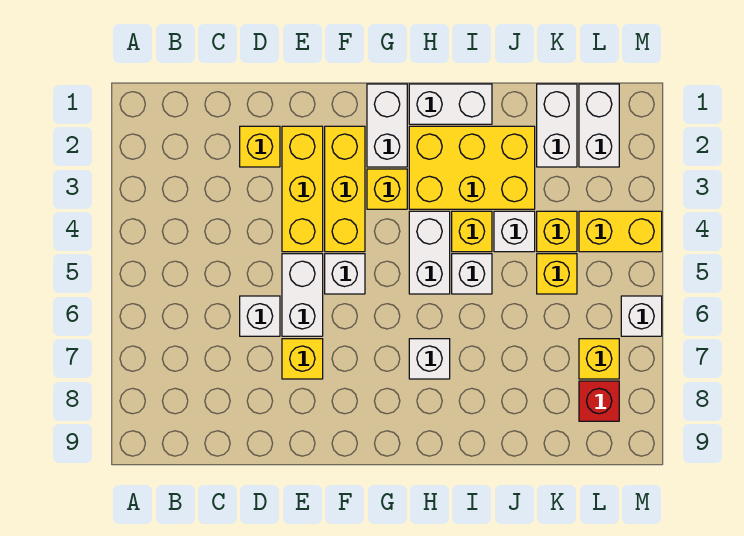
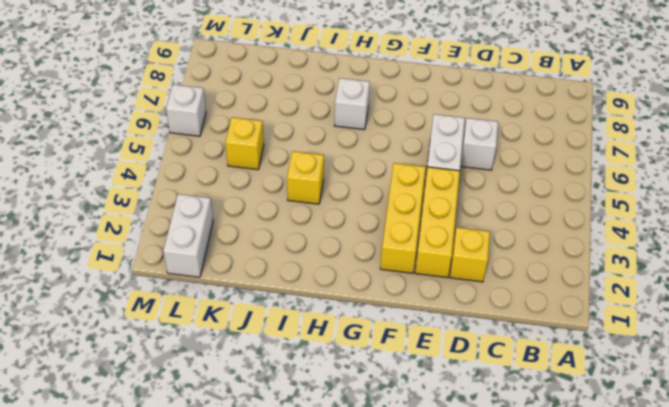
none -> yellow 1x1 brick [282,339,323,379]
none -> white 1x1 brick [325,254,365,294]
none -> white 1x2 brick [367,84,407,167]

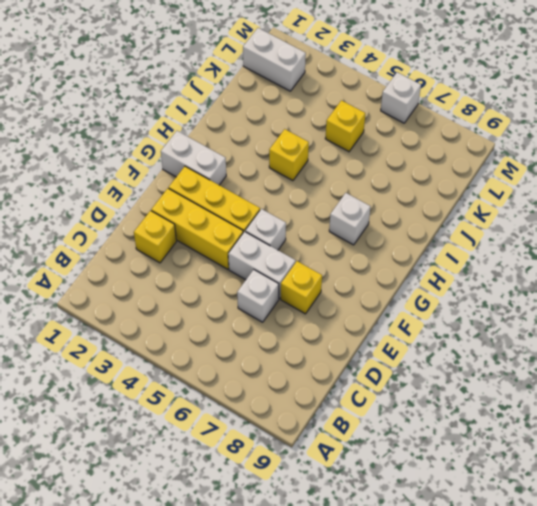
none -> yellow 1x1 brick [367,169,407,209]
none -> white 1x2 brick [409,84,492,124]
none -> yellow 2x3 brick [409,126,535,209]

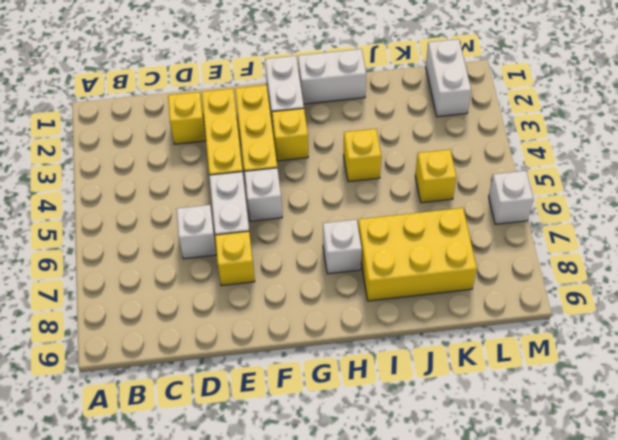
yellow 2x3 brick [358,208,477,301] -> yellow 2x3 brick moved to [409,126,535,209]
none -> white 1x2 brick [409,211,450,294]
none -> white 1x1 brick [452,254,492,294]
none -> white 1x1 brick [494,211,535,252]

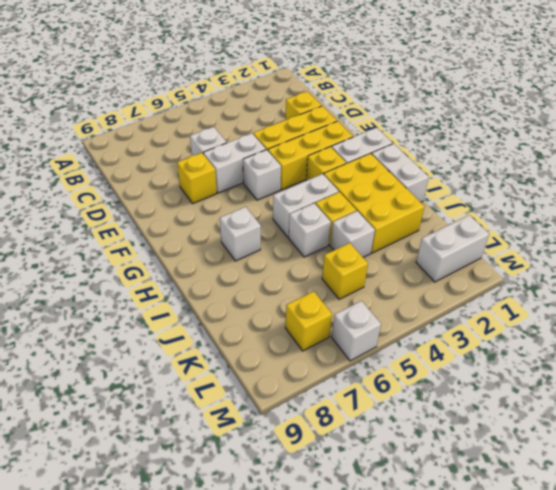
none -> white 1x2 brick [537,84,577,167]
none -> yellow 1x1 brick [537,211,577,252]
none -> yellow 1x2 brick [579,211,662,252]

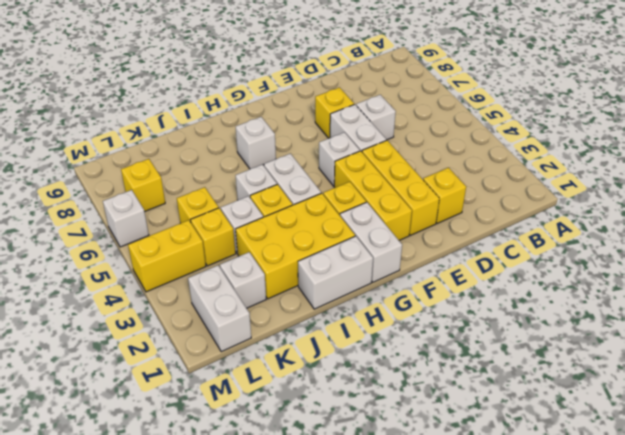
white 1x1 brick [220,252,266,308] -> white 1x2 brick [537,84,577,167]
none -> red 1x1 brick [579,381,619,421]

